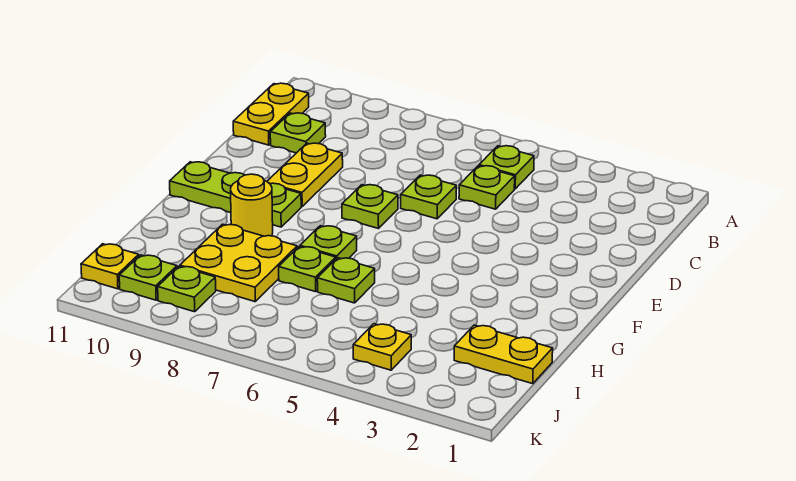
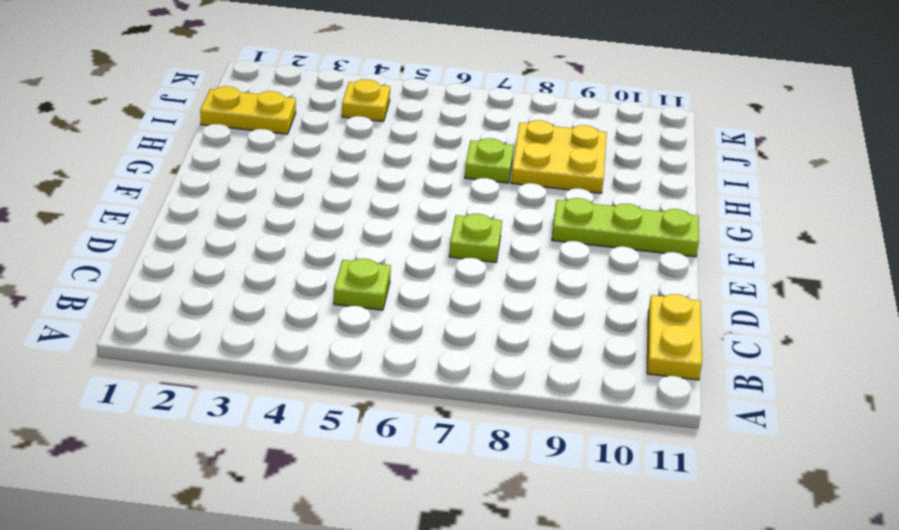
none -> lime 1x1 plate [479,146,534,189]
none -> lime 1x1 plate [270,113,326,153]
none -> lime 1x1 plate [401,175,456,219]

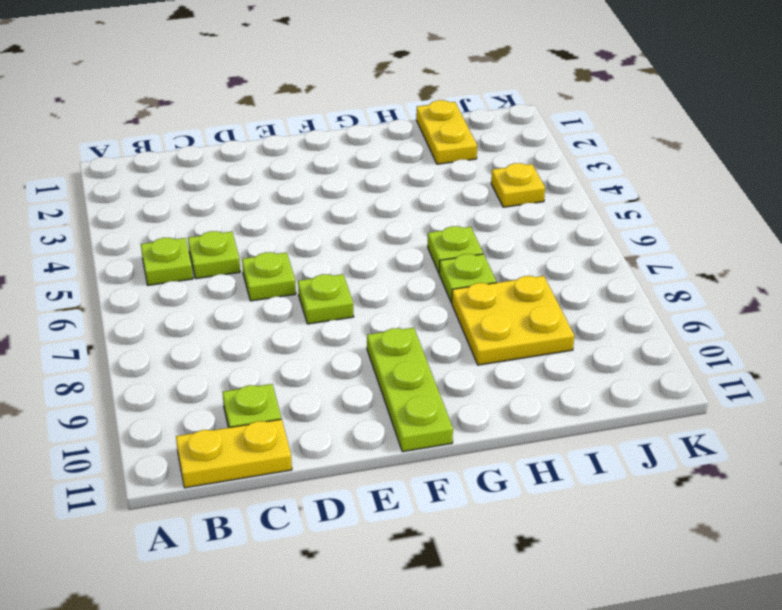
none -> yellow 1x2 plate [267,143,343,207]
none -> lime 1x1 plate [300,226,357,259]
none -> yellow 1x1 round brick [231,174,273,236]

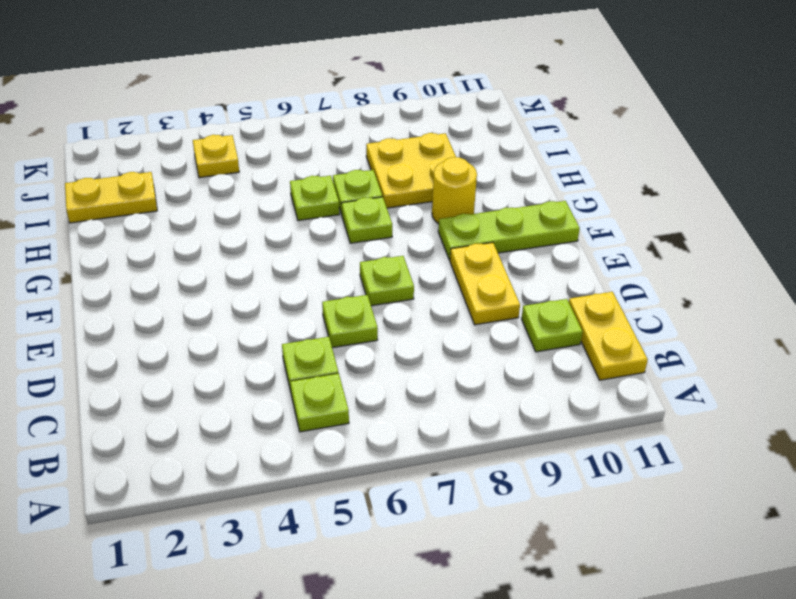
none -> lime 1x1 plate [158,266,216,312]
none -> lime 1x1 plate [119,255,177,300]
none -> yellow 1x1 plate [81,244,139,289]

